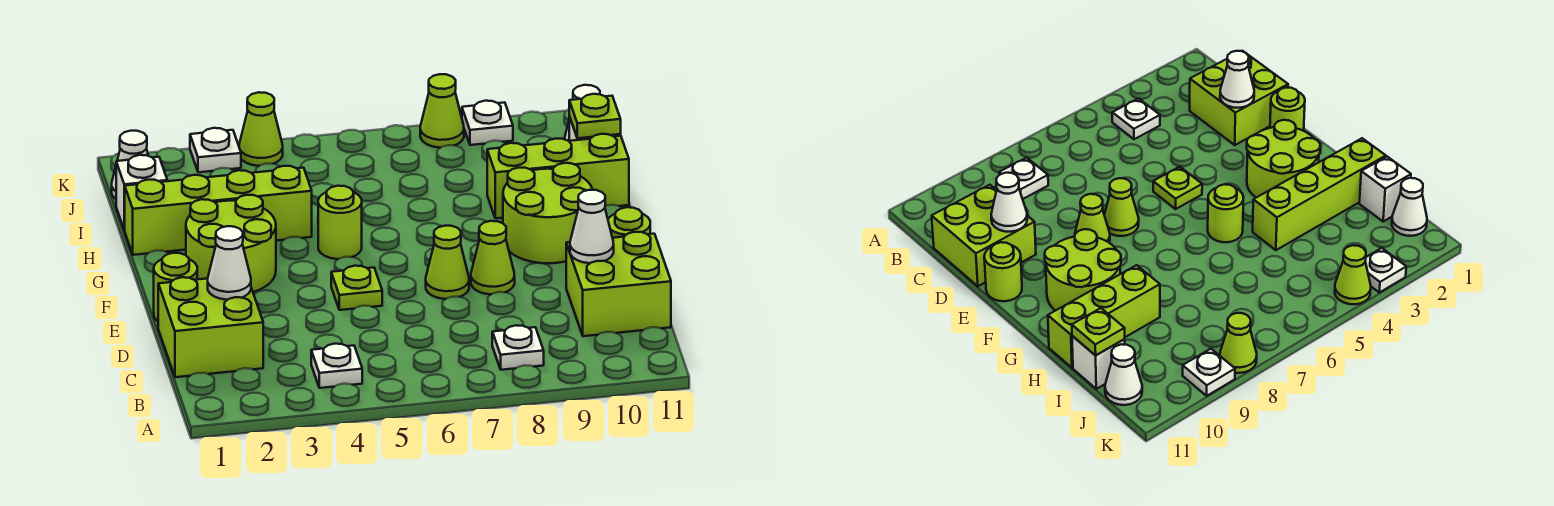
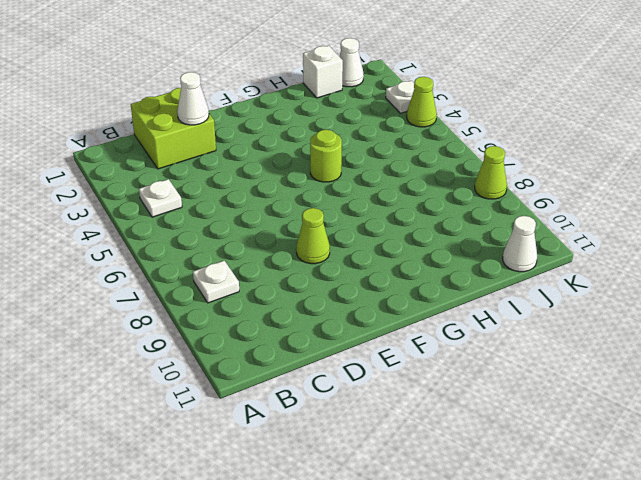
none -> lime 2x2 brick [566,232,671,336]
none -> lime 1x1 round brick [154,253,197,321]
none -> lime 1x1 plate [331,266,382,310]

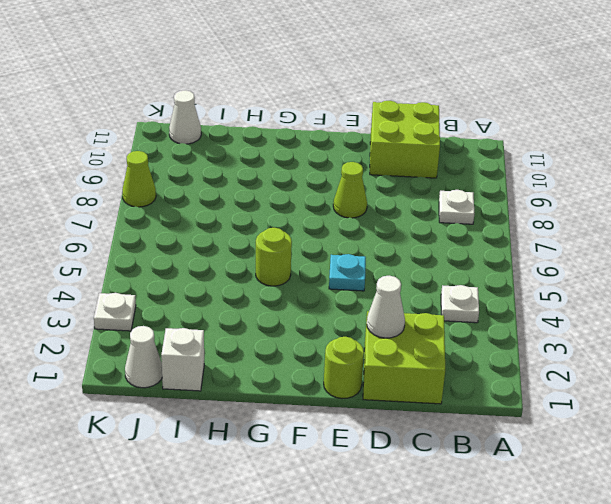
cyan 1x1 plate [329,254,366,291] -> lime 1x1 plate [331,266,382,310]
none -> lime 1x1 cone [426,226,469,299]
none -> lime 1x1 round brick [608,207,650,238]
none -> lime 2x2 round brick [186,195,276,292]

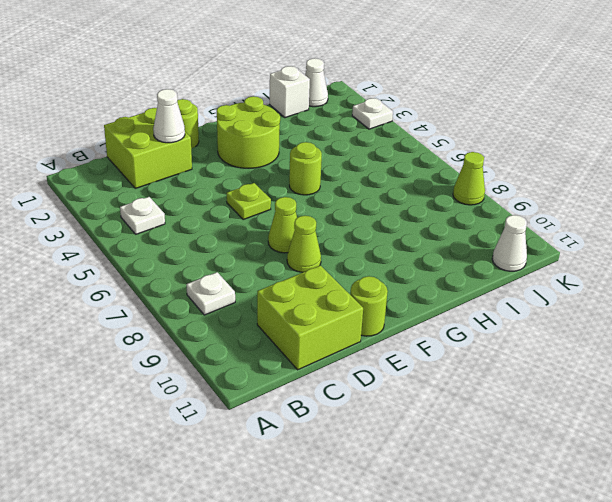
none -> lime 2x2 round brick [503,163,592,263]
none -> lime 1x4 brick [125,166,312,255]
none -> lime 1x3 brick [487,134,629,218]

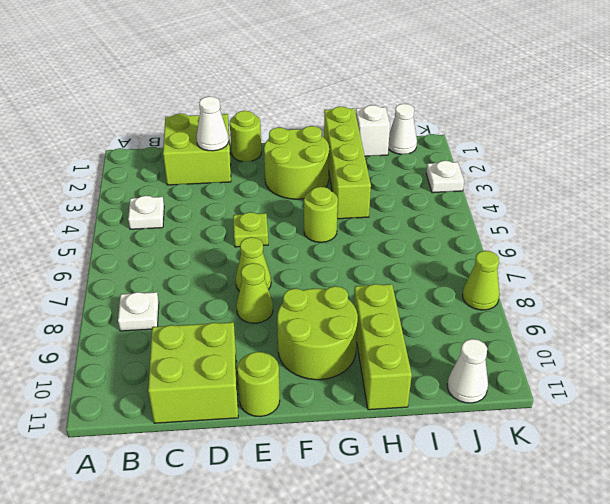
none -> white 1x1 brick [1072,336,1125,389]
none -> lime 1x1 cone [239,92,283,166]
none -> white 1x1 plate [462,101,513,145]

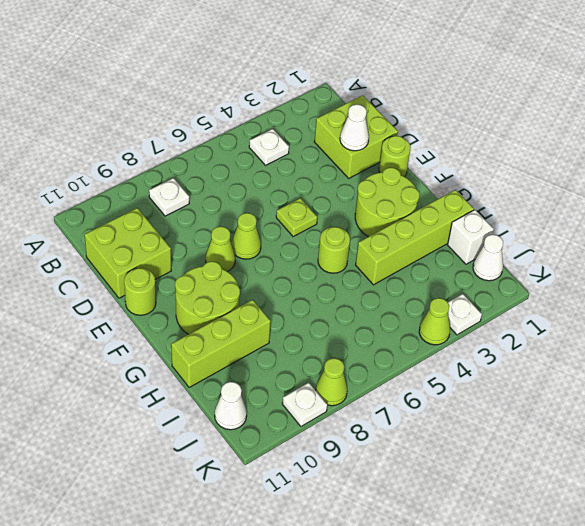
none -> white 1x1 brick [1072,336,1125,389]
none -> white 1x1 cone [570,190,614,263]
none -> lime 1x1 plate [569,94,621,138]

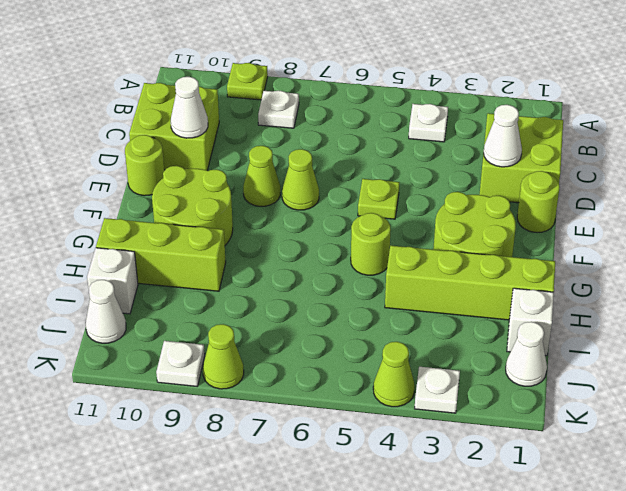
lime 1x1 plate [227,63,268,100] -> lime 1x1 plate moved to [569,94,621,138]

